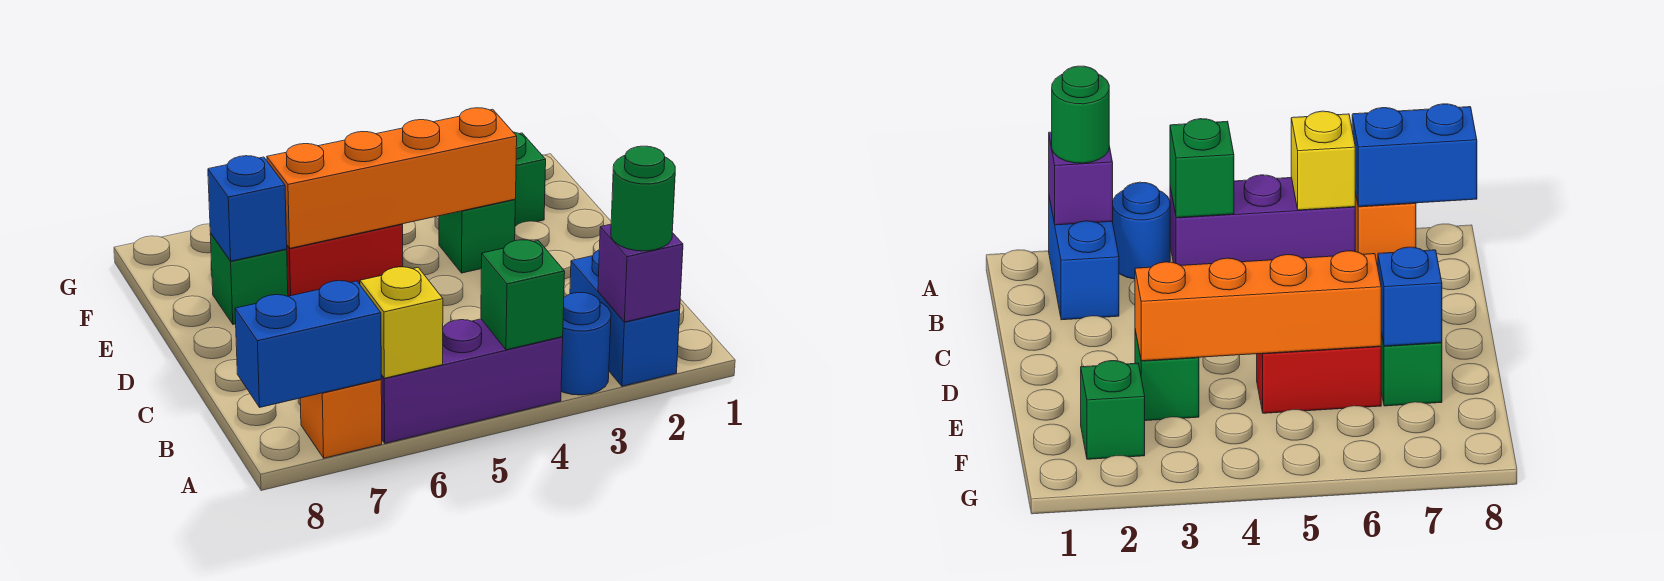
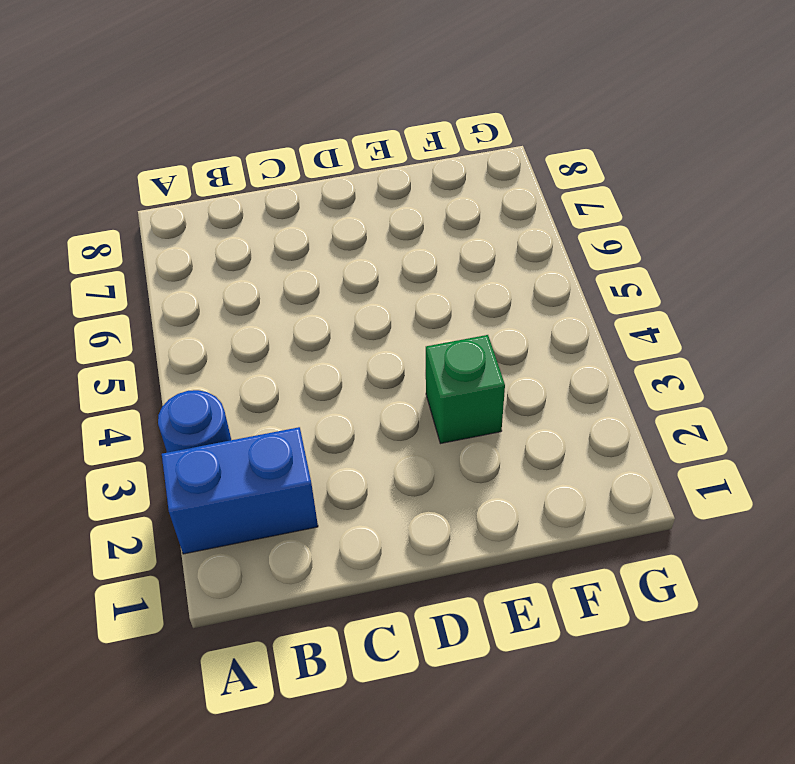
none -> purple 1x3 brick [381,319,563,443]
none -> orange 1x1 brick [300,379,382,458]
none -> red 1x2 brick [286,224,403,296]

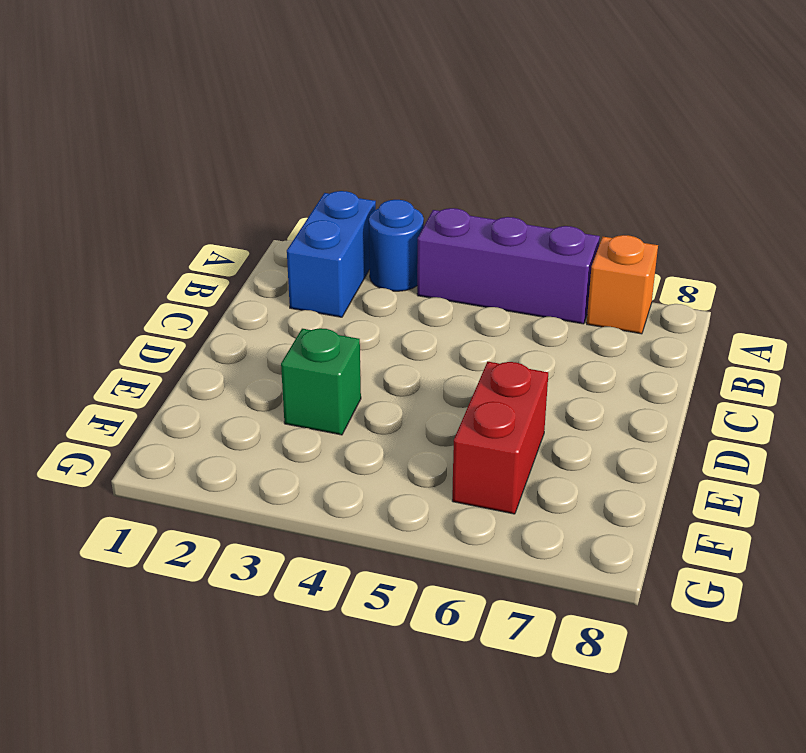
red 1x2 brick [452,362,548,514] -> red 1x2 brick turned to [286,224,403,296]
none -> green 1x1 brick [210,233,288,324]
none -> green 1x1 brick [513,132,546,226]
none -> purple 1x1 brick [598,224,683,322]

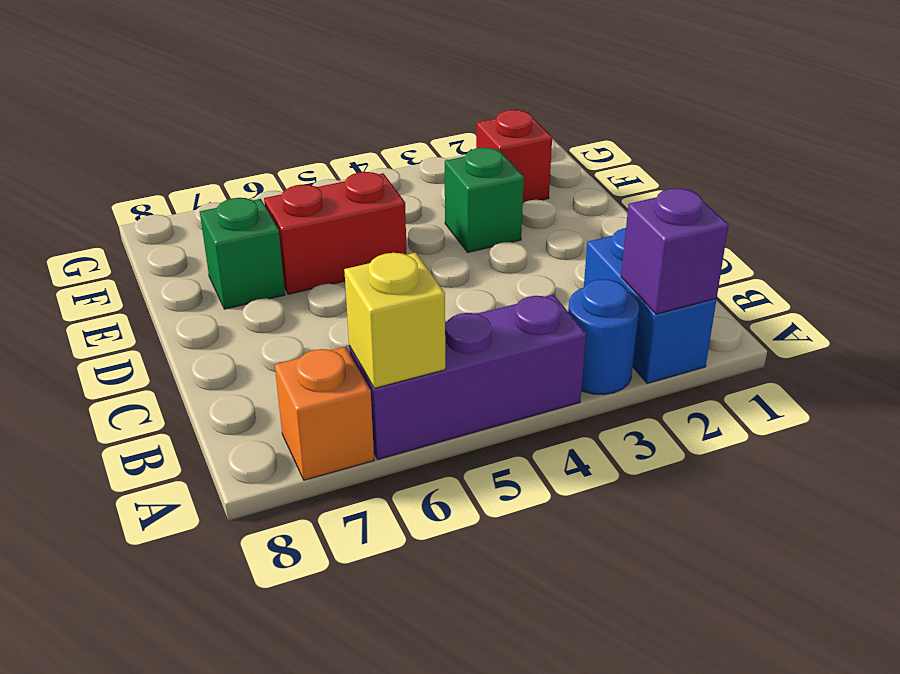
red 1x1 brick [476,110,552,203] -> green 1x1 brick [513,132,546,226]
none -> green 1x1 brick [481,240,565,350]
none -> blue 1x2 brick [235,281,381,407]
none -> orange 1x4 brick [267,108,517,248]

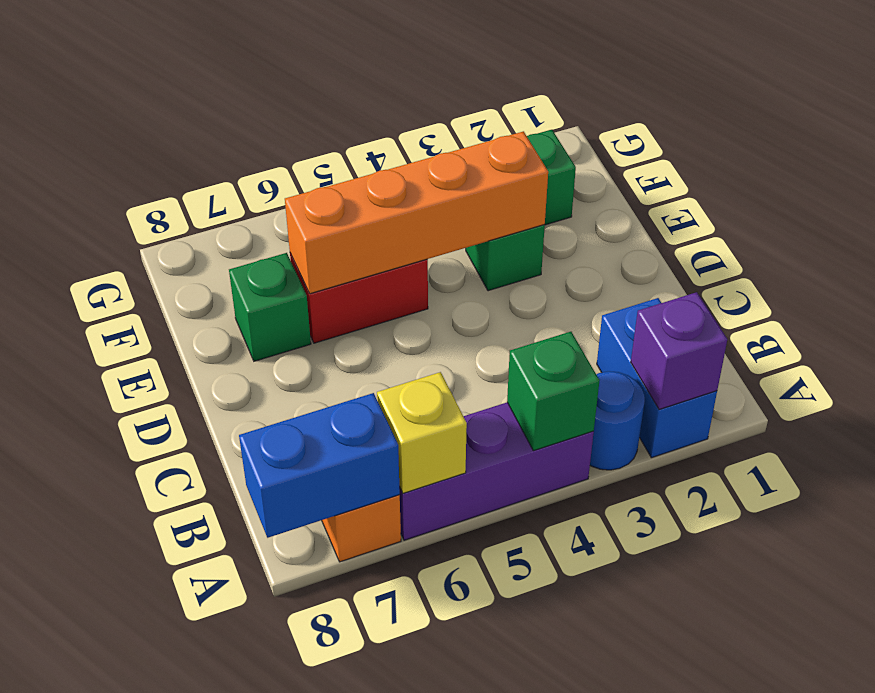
none -> blue 1x1 brick [208,156,287,261]
none -> green 1x1 round brick [611,146,675,251]

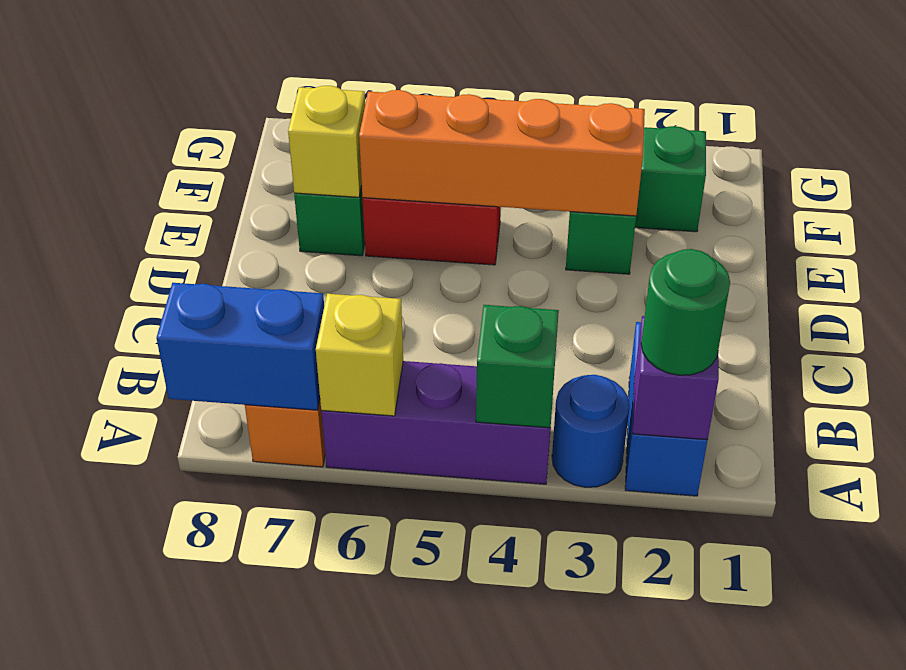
yellow 1x1 brick [288,86,365,197] -> blue 1x1 brick [208,156,287,261]

